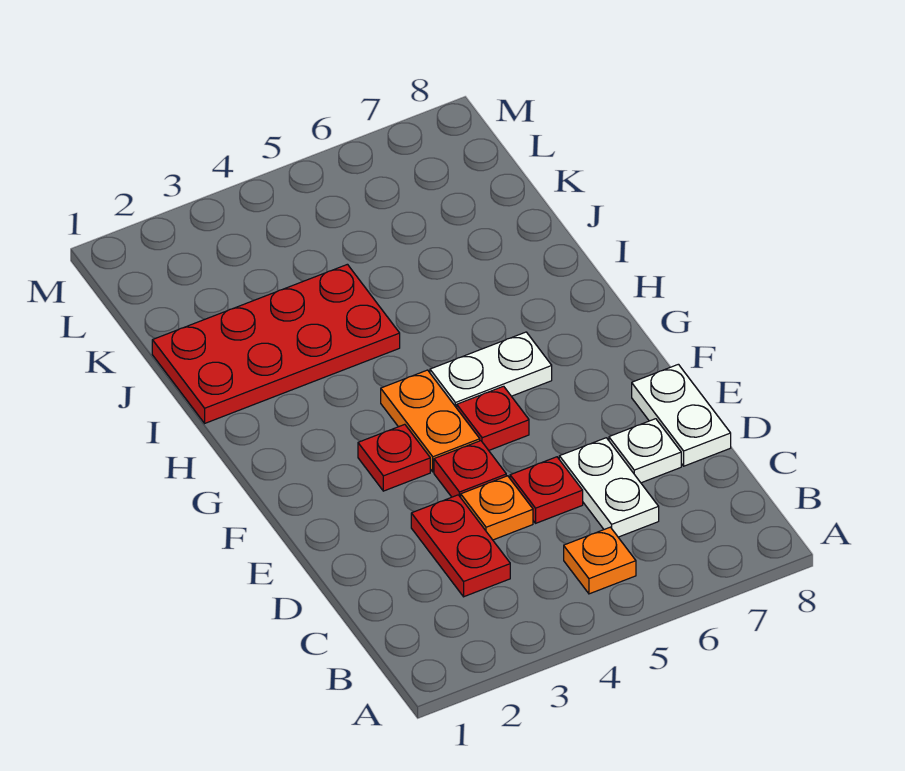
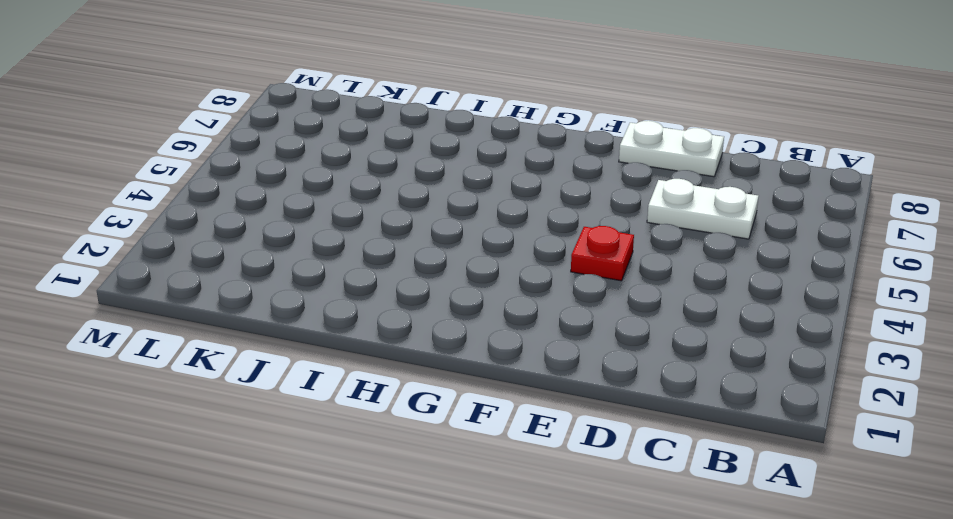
none -> orange 1x1 plate [564,527,636,594]
none -> red 1x2 plate [411,495,510,597]
none -> orange 1x1 plate [461,476,533,540]

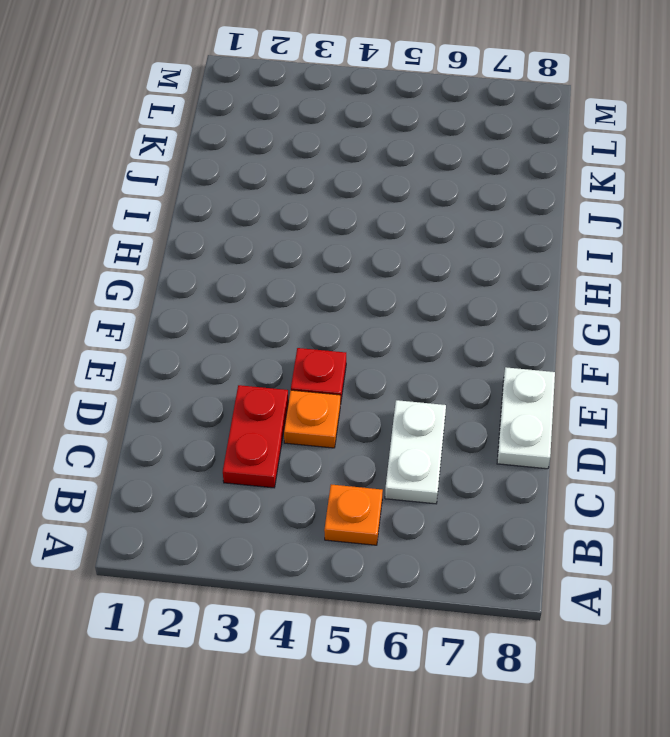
none -> red 1x1 plate [510,457,583,523]
none -> white 1x1 plate [609,419,681,483]
none -> red 1x1 plate [358,424,430,491]

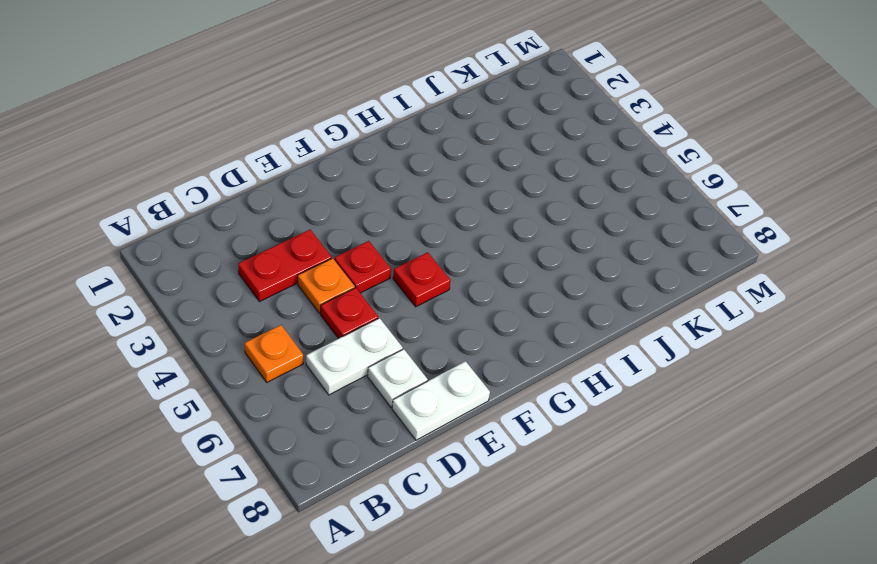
none -> red 1x1 plate [358,424,430,491]
none -> orange 1x2 plate [381,370,480,472]
none -> white 1x2 plate [430,332,552,408]

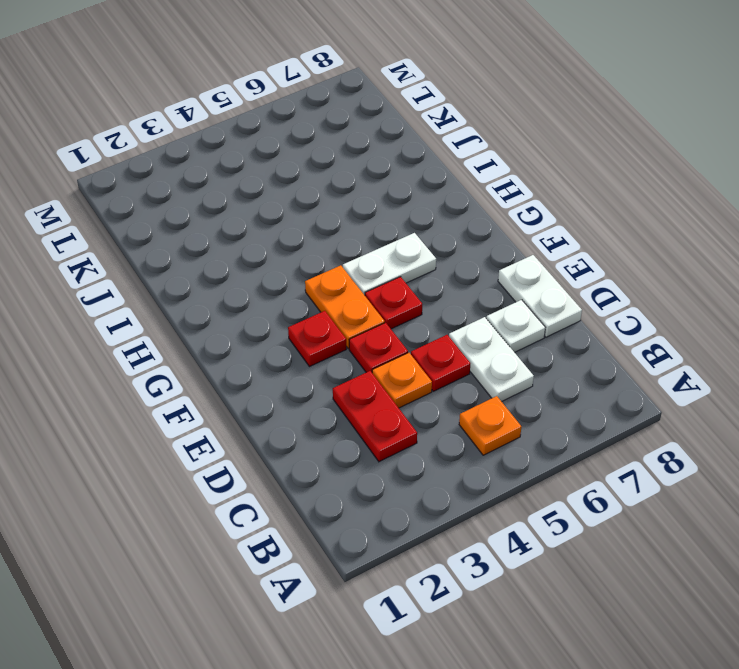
none -> red 2x4 plate [152,264,400,423]

